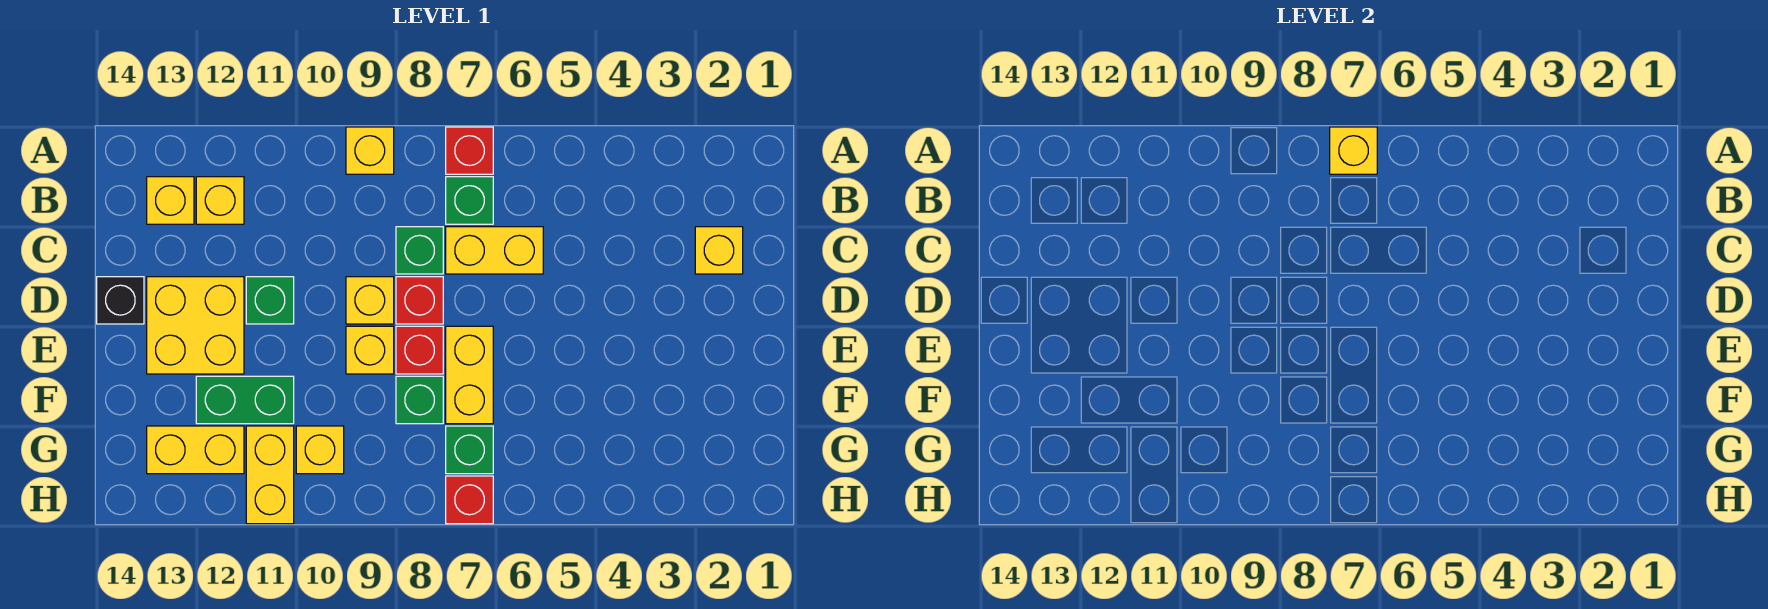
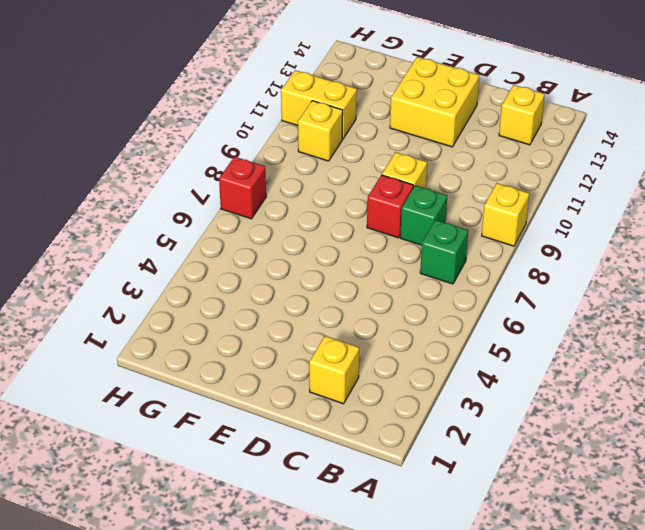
none -> red 1x1 brick [446,127,493,174]
none -> yellow 1x1 brick [196,177,244,224]
none -> yellow 1x2 brick [446,227,543,274]

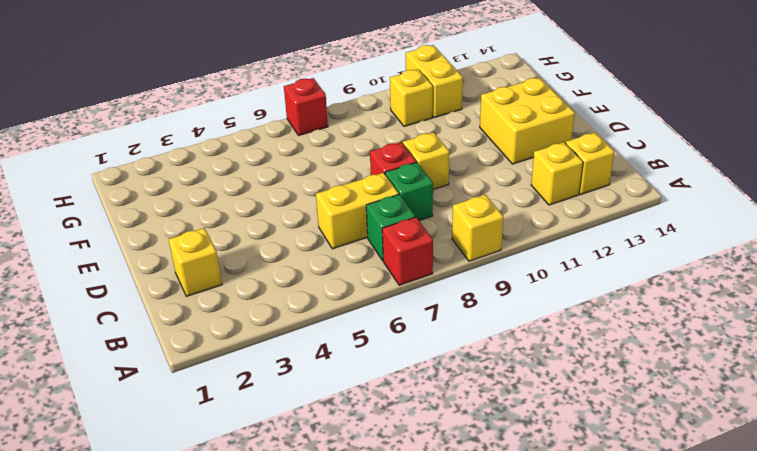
none -> green 1x1 brick [246,277,294,324]
none -> black 1x1 brick [97,277,144,324]
none -> yellow 1x2 brick [446,326,493,424]

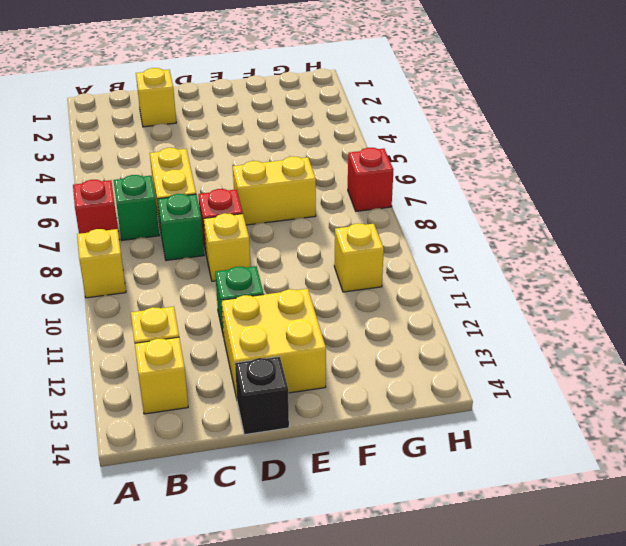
none -> red 1x1 brick [396,326,443,374]
none -> yellow 1x1 brick [346,326,394,374]
none -> green 1x1 brick [396,376,443,424]

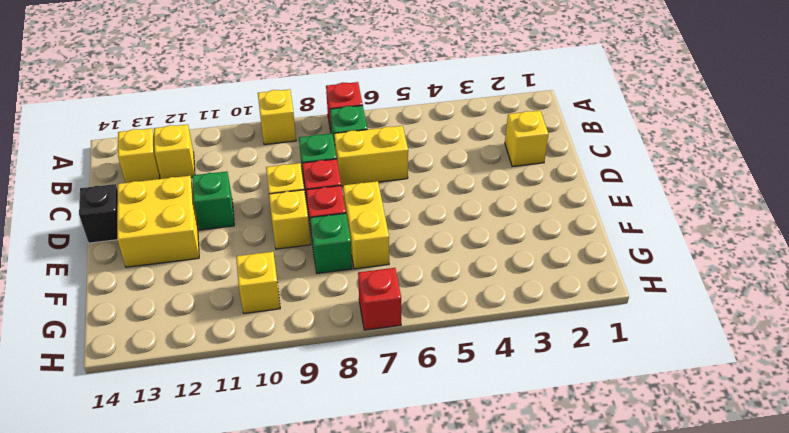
none -> green 1x2 brick [196,376,294,424]
none -> green 1x1 brick [446,426,493,474]
none -> yellow 1x2 brick [246,426,294,524]

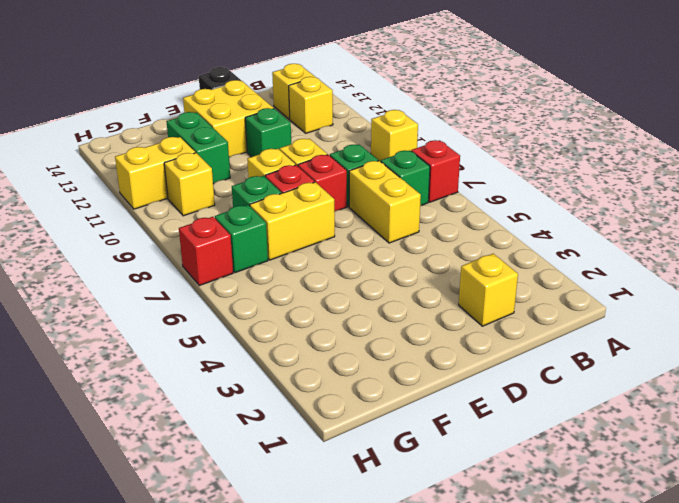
none -> yellow 1x2 brick [147,426,244,474]
none -> yellow 1x1 brick [1330,127,1377,174]

